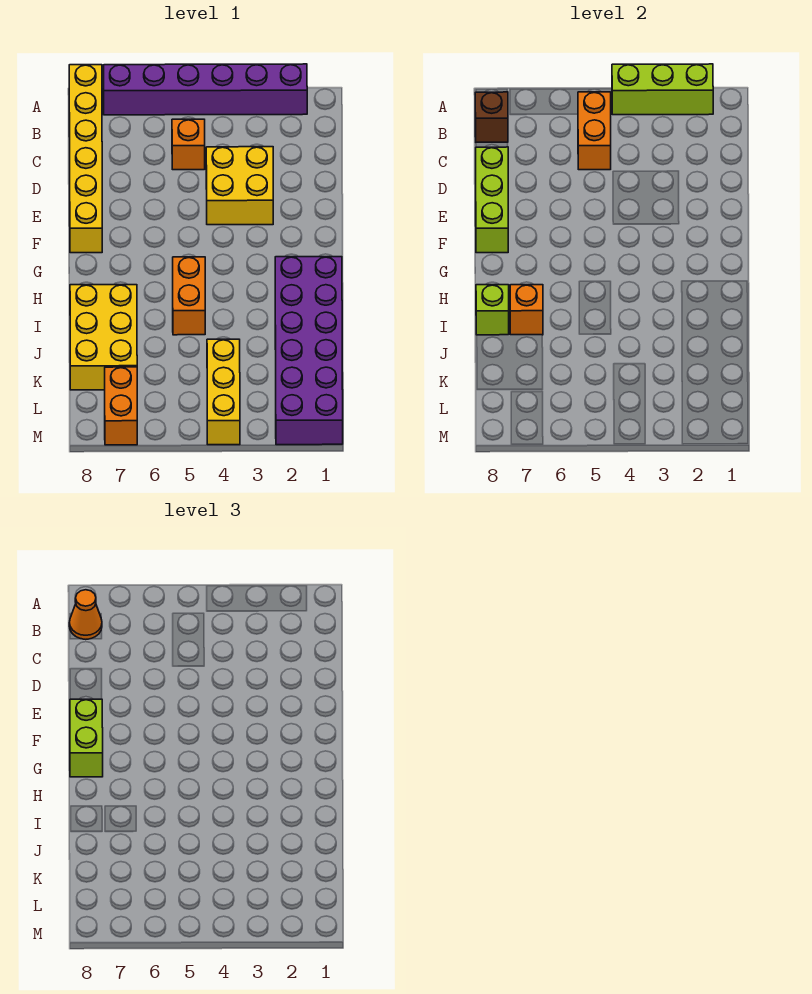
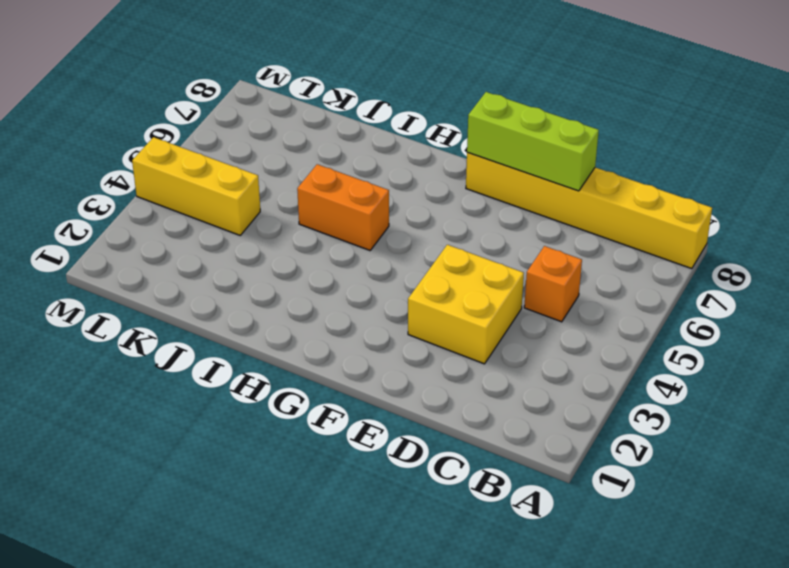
none -> purple 1x6 brick [104,64,307,115]
none -> purple 2x6 brick [275,257,343,445]
none -> yellow 2x3 brick [70,285,137,390]

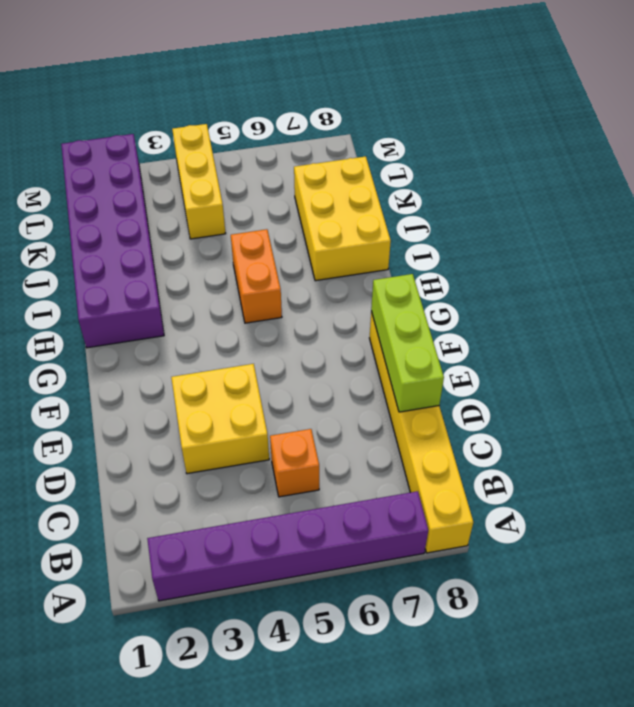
none -> orange 1x2 brick [105,367,137,445]
none -> lime 1x3 brick [612,64,713,115]
none -> orange 1x2 brick [578,92,611,170]

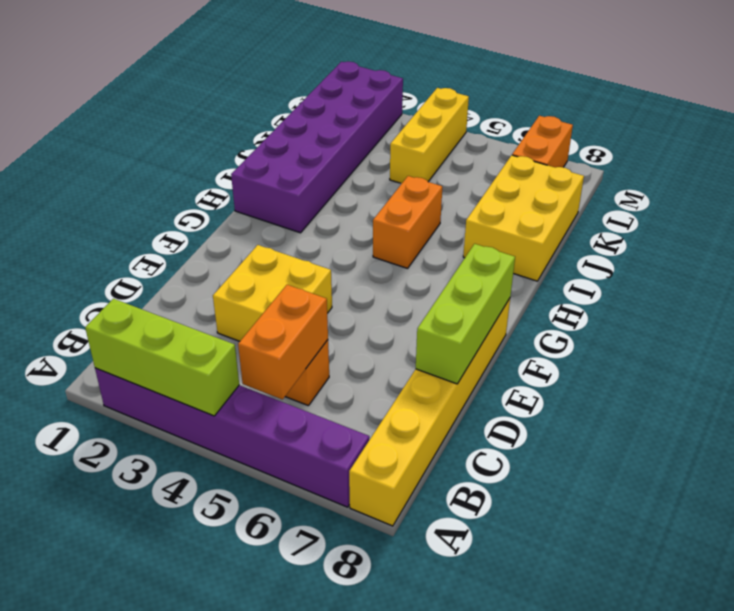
none -> brown 1x1 brick [475,92,508,142]
none -> orange 1x1 brick [510,285,543,335]
none -> lime 1x1 brick [476,285,509,335]

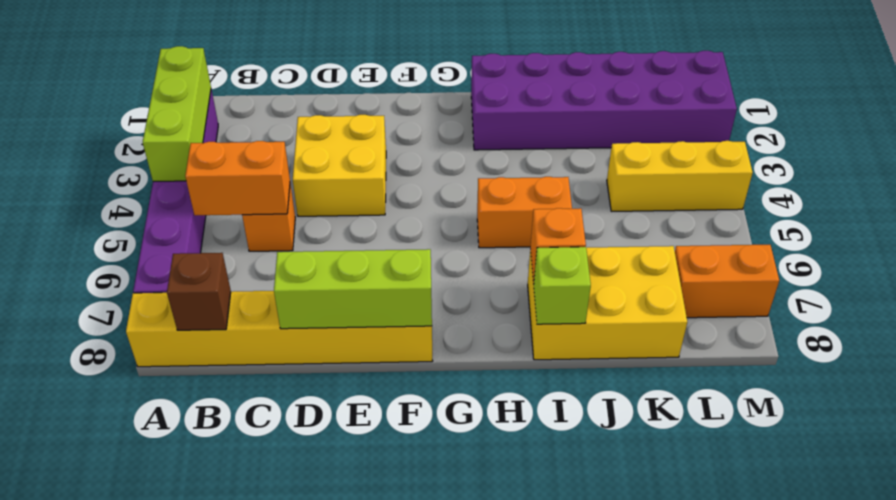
none -> orange 1x1 cone [69,590,102,639]
none -> lime 1x2 brick [70,699,103,777]

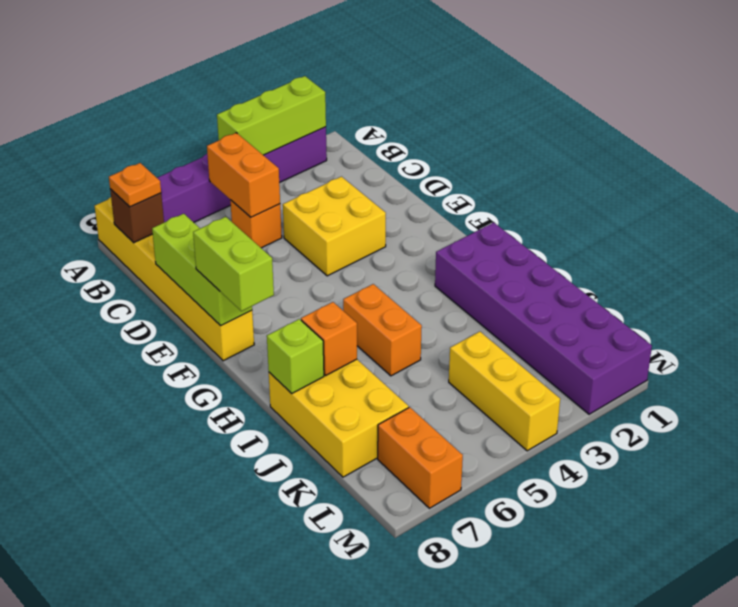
orange 1x1 plate [109,163,161,207] -> orange 1x1 cone [69,590,102,639]

